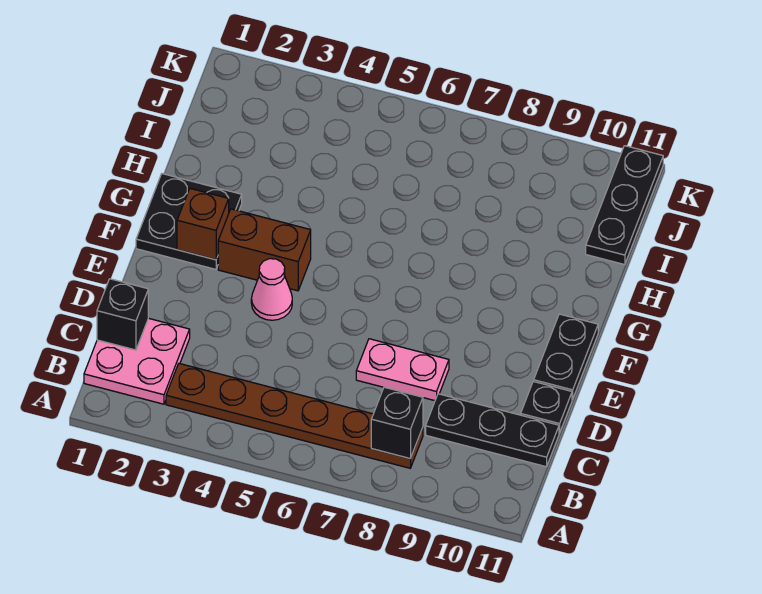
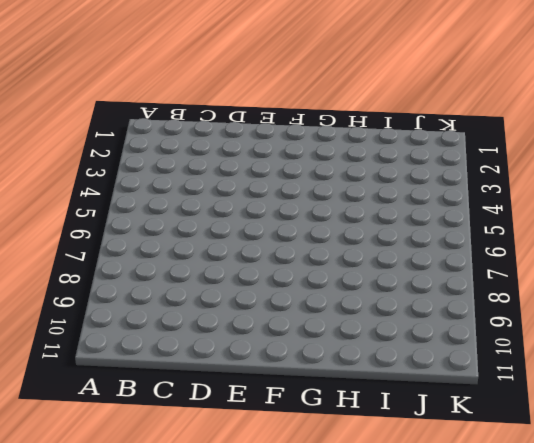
none -> pink 2x2 plate [84,318,190,404]
none -> brown 1x6 plate [166,364,423,468]
none -> black 1x3 plate [426,394,559,467]

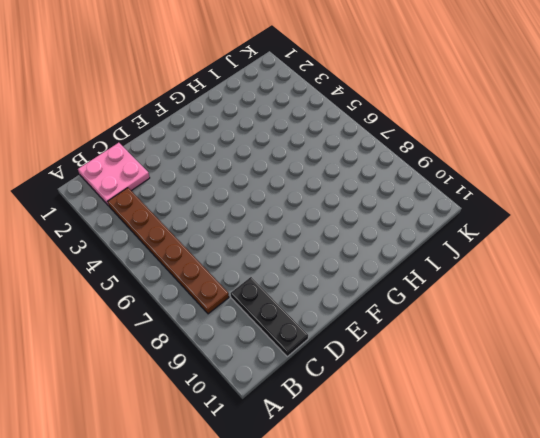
none -> pink 1x2 plate [356,339,449,401]
none -> black 1x1 plate [521,381,572,433]
none -> pink 1x1 cone [251,259,292,320]

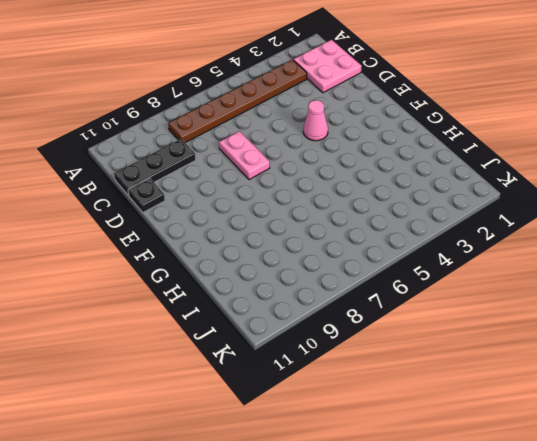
pink 1x2 plate [219,131,270,180] -> pink 1x2 plate turned to [356,339,449,401]
none -> black 1x2 plate [534,314,598,399]
none -> black 2x2 plate [136,174,242,269]
none -> brown 1x2 brick [218,209,311,291]

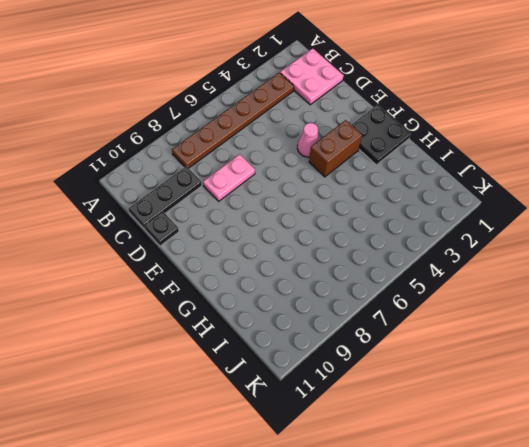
none -> black 1x2 plate [534,314,598,399]
none -> black 1x3 plate [586,146,663,265]
none -> black 1x1 brick [371,387,423,459]

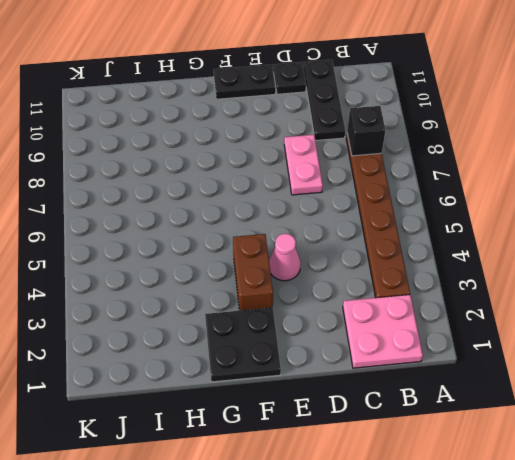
none -> black 1x3 plate [586,146,663,265]
none -> black 1x1 brick [97,279,148,350]
none -> brown 1x1 brick [177,188,229,260]

